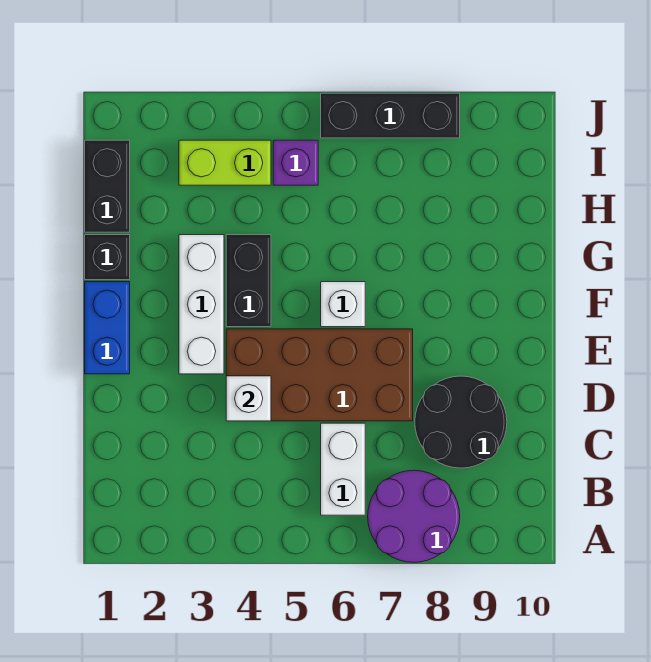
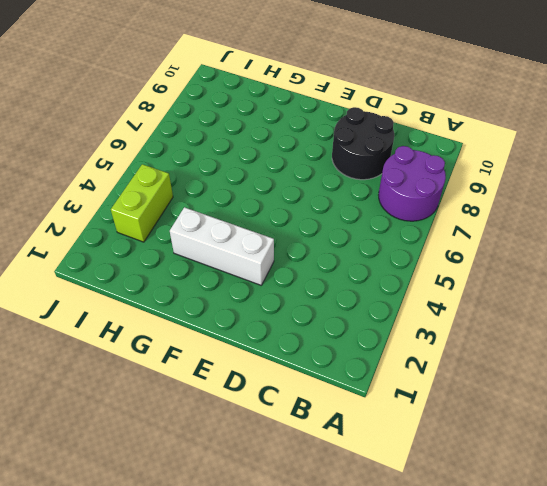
none -> white 1x2 brick [321,423,365,515]
none -> brown 2x4 brick [226,329,413,421]
none -> blue 1x2 brick [85,282,130,374]

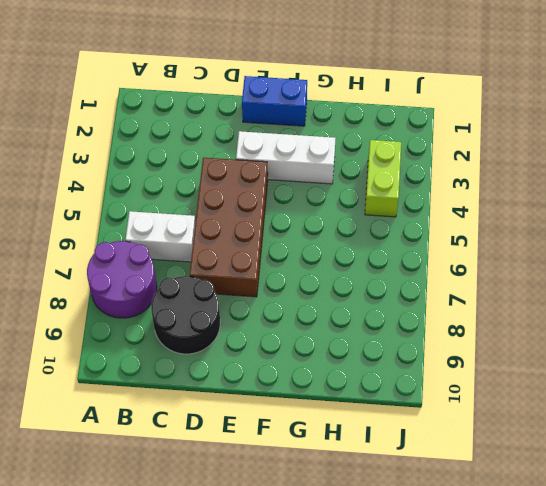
none -> black 1x2 brick [226,235,271,327]
none -> white 1x1 brick [321,282,365,327]
none -> black 1x1 brick [85,235,130,280]

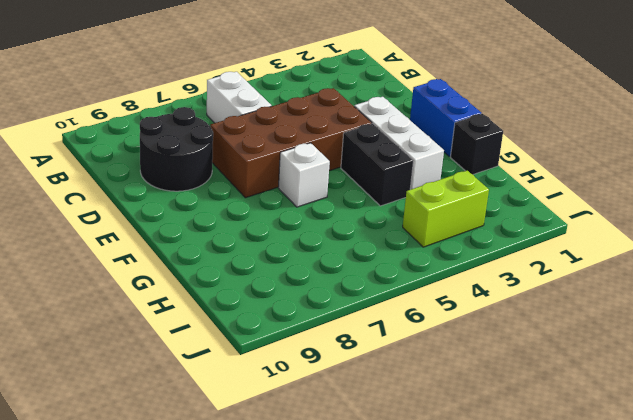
none -> purple 2x2 round brick [368,470,460,562]
none -> black 1x2 brick [85,140,130,232]
none -> purple 1x1 brick [273,140,318,185]

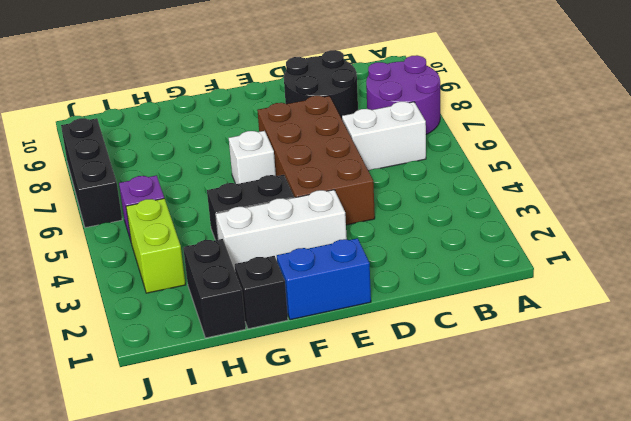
black 1x2 brick [183,239,246,338] -> black 1x2 brick turned to [85,140,130,232]
none -> white 1x1 brick [226,376,271,421]

